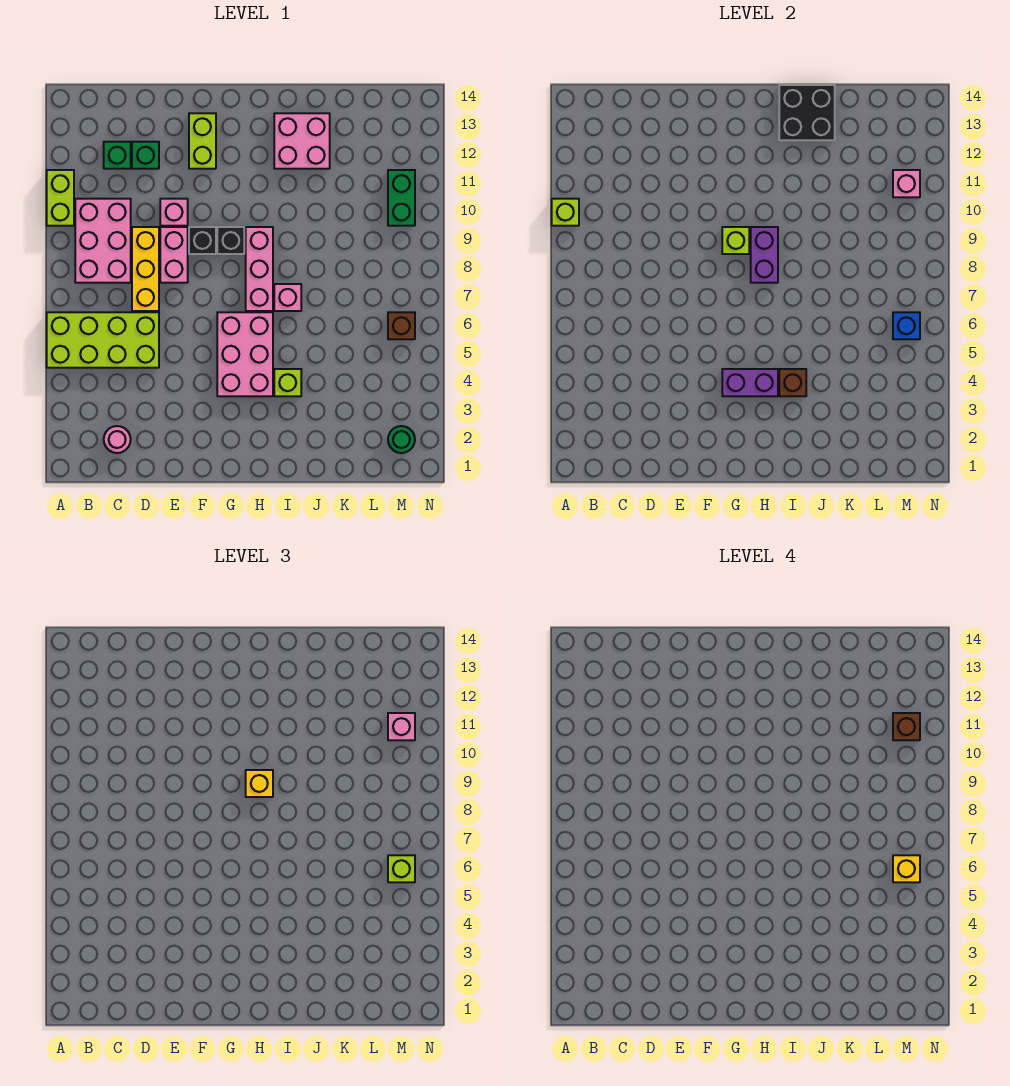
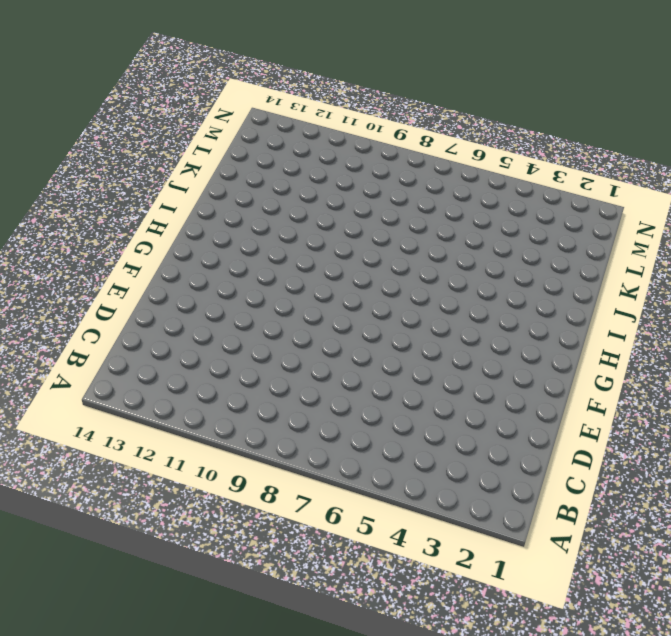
none -> lime 2x4 brick [47,312,159,368]
none -> lime 1x2 brick [47,170,74,226]
none -> pink 2x3 brick [75,199,131,283]
none -> pink 1x1 round brick [104,426,131,453]

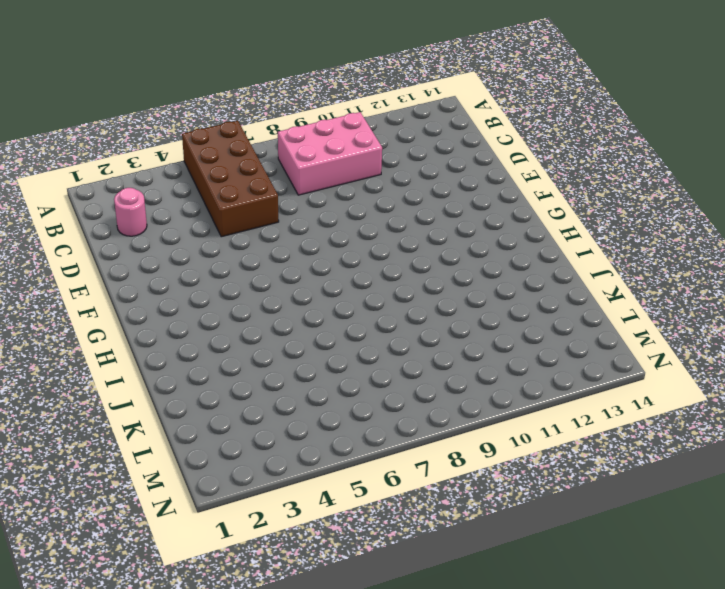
brown 2x4 brick [182,121,279,237] -> lime 2x4 brick [47,312,159,368]
none -> lime 1x2 brick [47,170,74,226]
none -> green 1x1 brick [104,142,131,169]
none -> yellow 1x3 brick [132,227,159,311]
none -> green 1x1 brick [132,142,159,169]

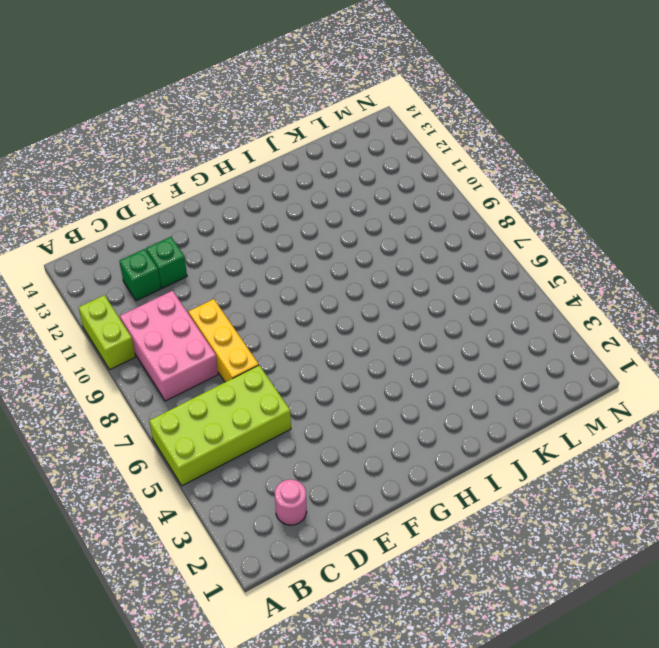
none -> pink 1x2 brick [160,227,188,283]
none -> pink 1x1 brick [160,199,188,226]
none -> black 1x1 brick [189,227,216,254]
none -> lime 1x2 brick [189,113,216,169]

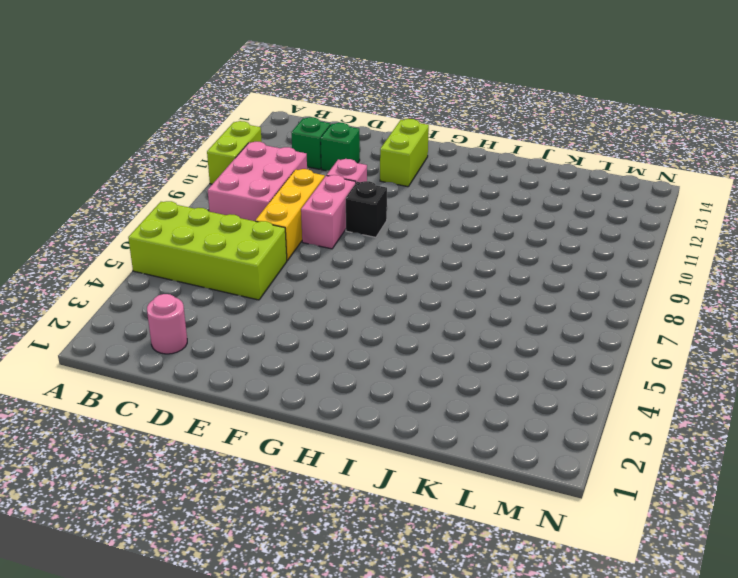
none -> pink 2x3 brick [217,312,273,396]
none -> black 1x1 brick [217,227,244,254]
none -> pink 1x3 brick [246,227,273,311]
none -> lime 1x1 brick [274,369,301,396]

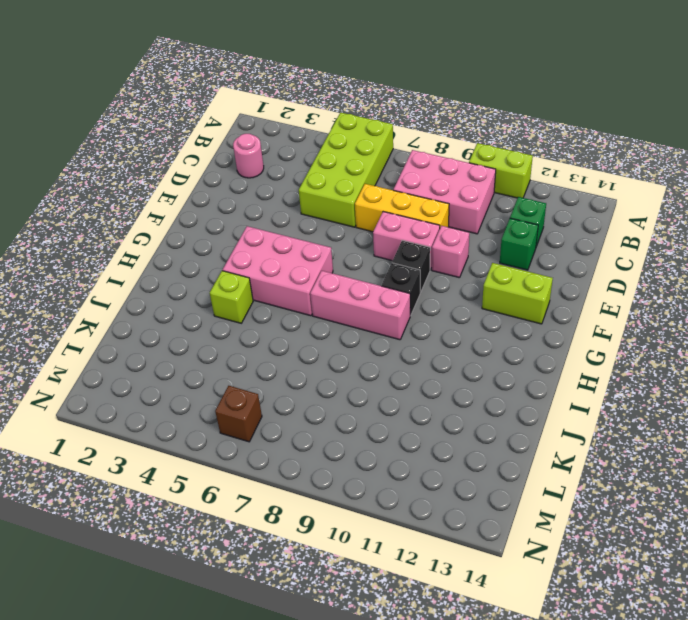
none -> pink 1x1 brick [274,284,301,311]
none -> pink 2x2 brick [274,113,330,169]
none -> green 1x1 round brick [388,426,415,453]
none -> green 1x2 brick [388,170,415,226]

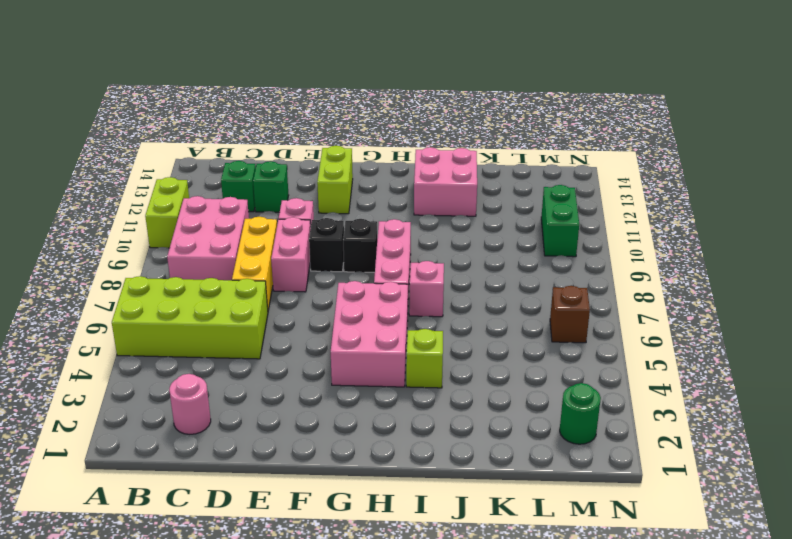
none -> lime 1x1 brick [552,199,579,226]
none -> purple 1x2 brick [722,369,778,396]
none -> lime 1x1 brick [722,227,749,254]
none -> purple 1x2 brick [751,227,778,283]

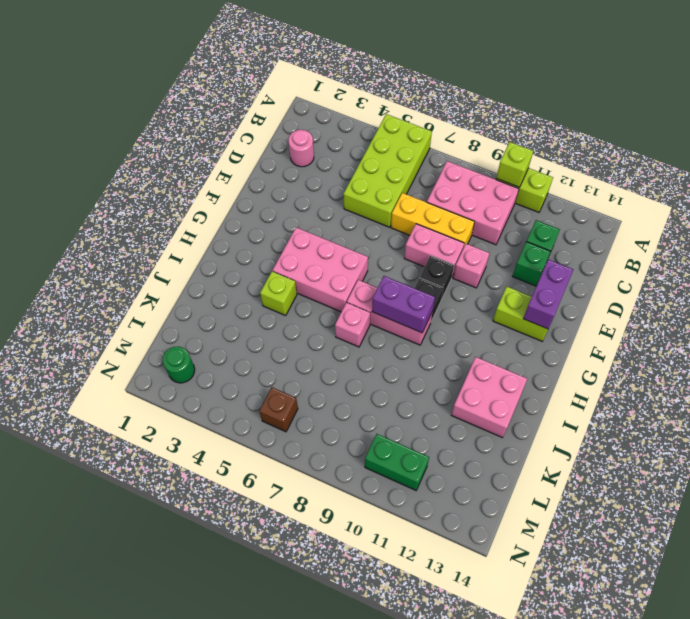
purple 1x2 brick [523,259,573,329] -> purple 1x2 brick moved to [722,369,778,396]
none -> lime 1x1 brick [722,227,749,254]
none -> brown 1x1 brick [779,369,806,396]
none -> black 2x2 brick [779,85,835,140]
none -> blue 1x1 brick [893,312,920,339]

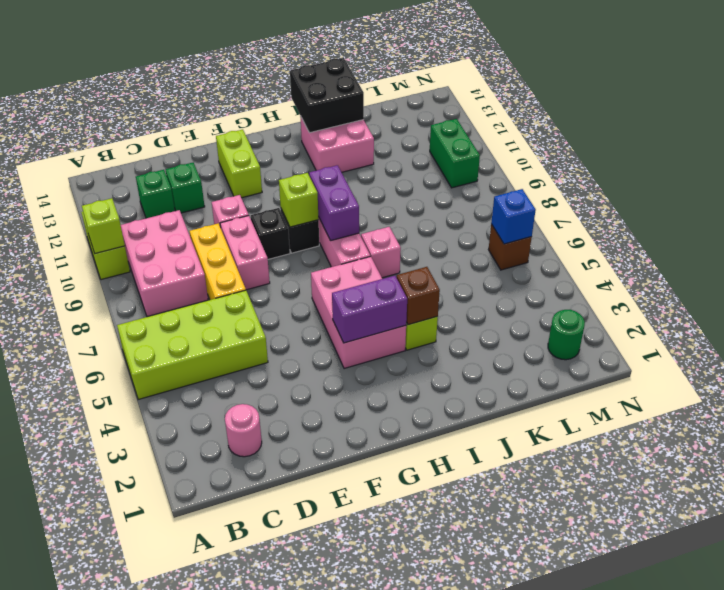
none -> pink 1x1 brick [893,170,920,197]
none -> yellow 1x1 brick [246,770,273,797]
none -> lime 1x1 brick [388,855,415,882]
none -> pink 1x1 brick [388,713,415,740]

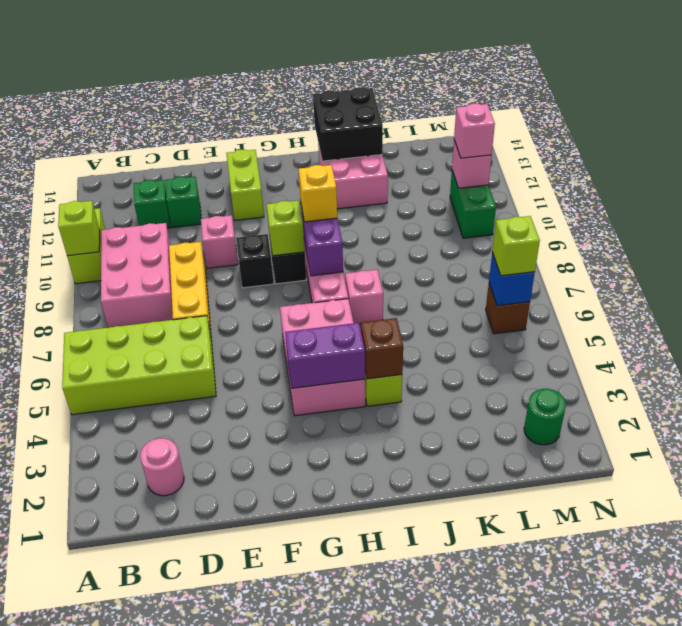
none -> pink 1x2 brick [160,227,188,283]
none -> yellow 1x1 brick [893,855,920,882]
none -> brown 1x1 brick [893,713,920,740]

